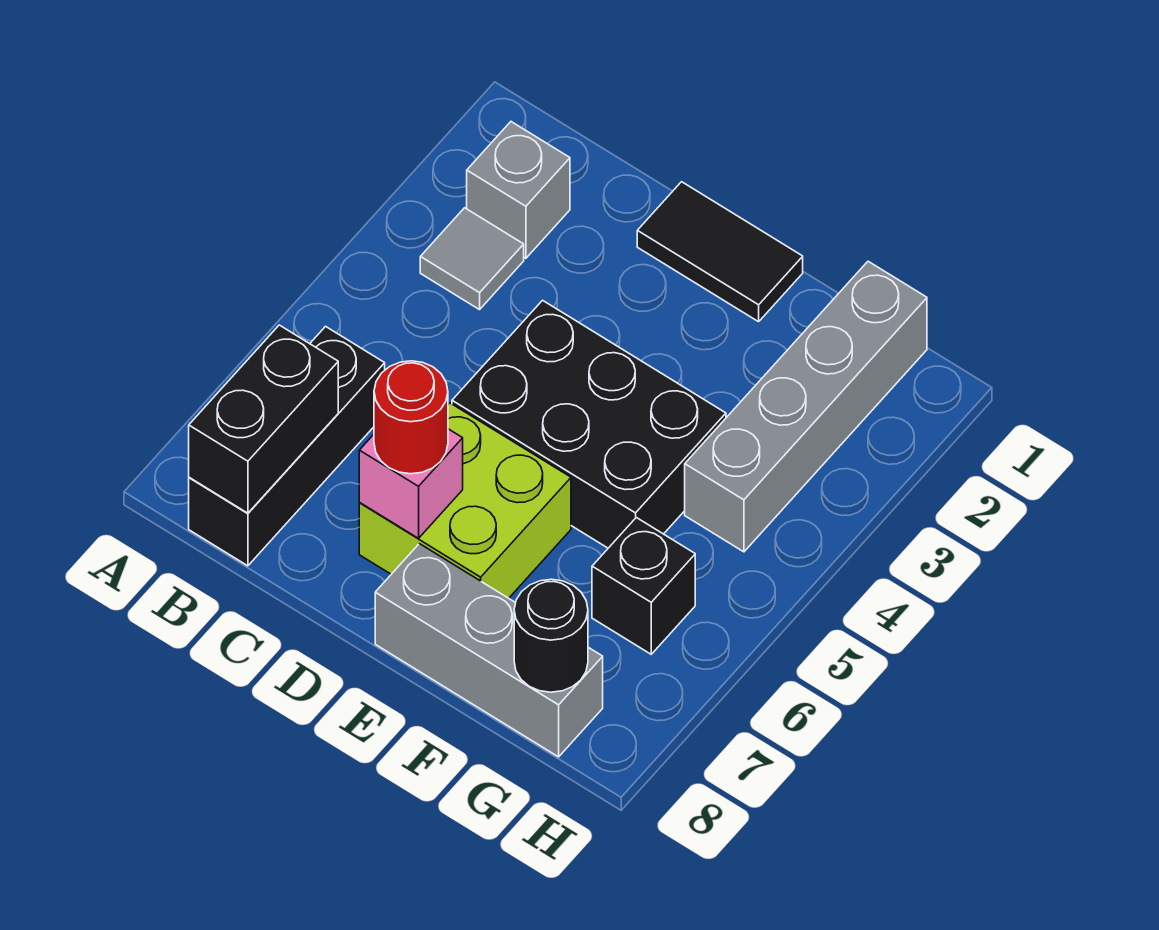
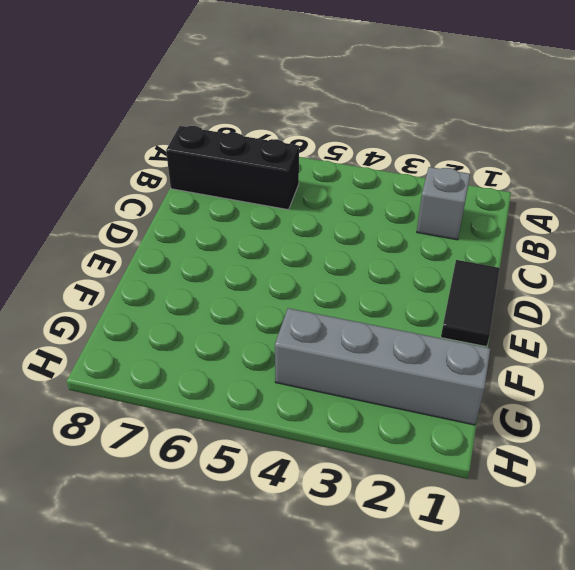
none -> grey 1x1 tile [420,208,524,310]
none -> black 2x3 brick [452,300,726,548]
none -> lime 2x2 brick [359,403,571,598]

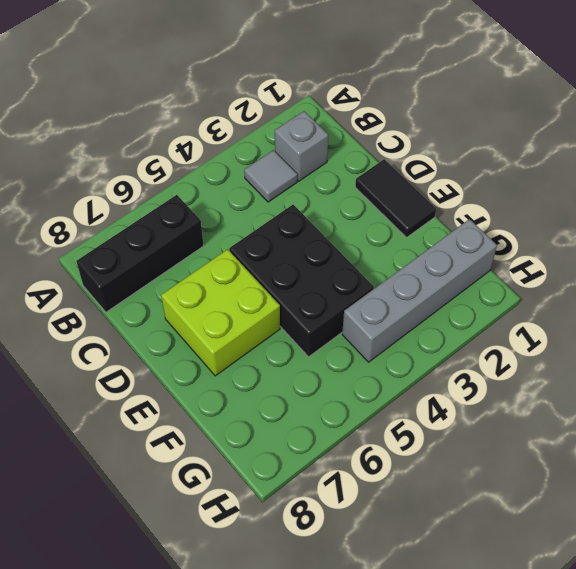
none -> grey 1x3 brick [375,544,603,757]
none -> black 1x1 brick [592,518,695,654]
none -> black 1x2 brick [189,325,338,513]

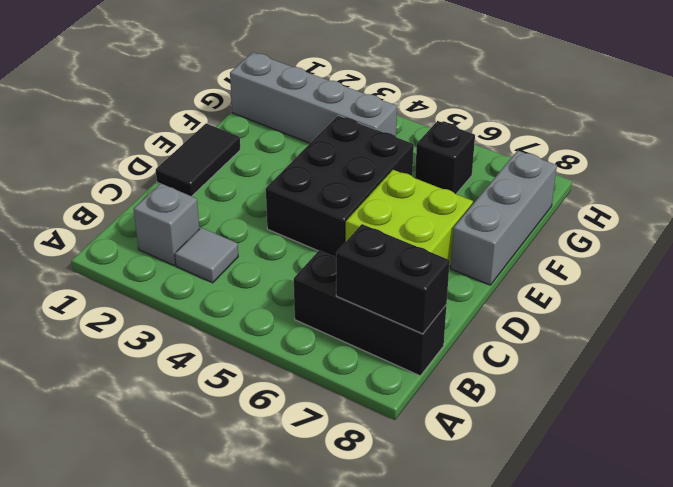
none -> pink 1x1 brick [359,429,463,538]
none -> black 1x1 round brick [514,579,588,692]
none -> red 1x1 round brick [374,361,448,474]

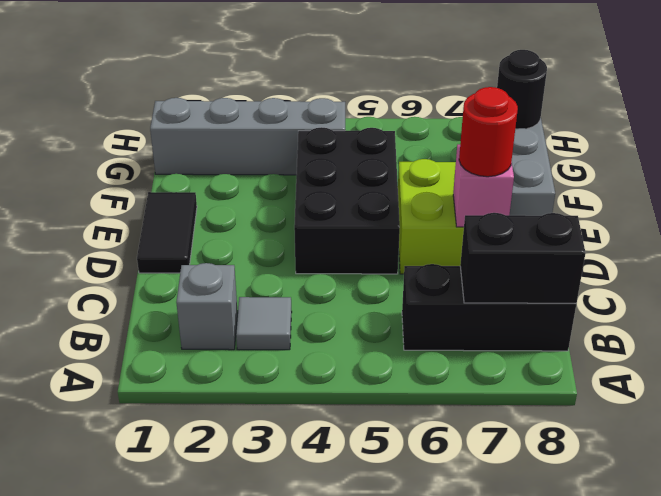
none -> black 1x1 brick [592,518,695,654]

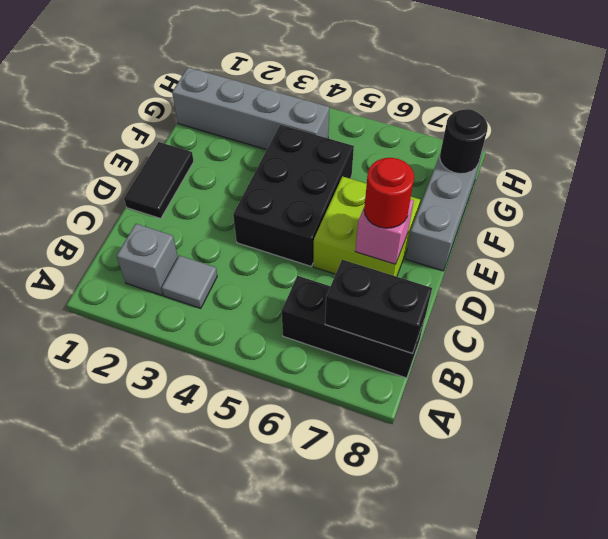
none -> black 1x1 brick [592,518,695,654]

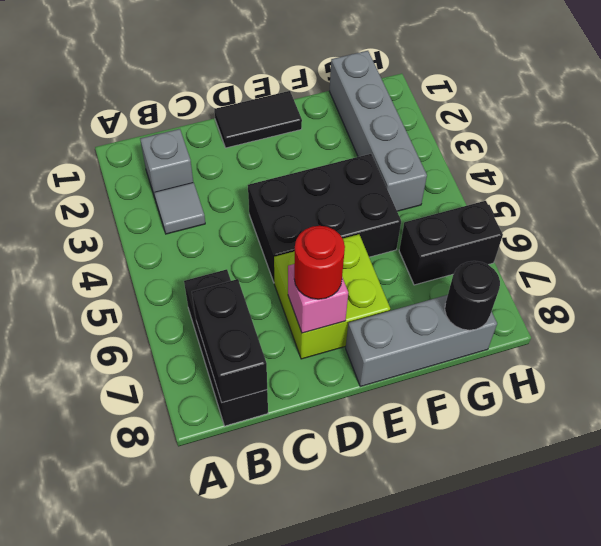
black 1x2 brick [399,201,503,285] -> black 1x1 brick [592,518,695,654]

